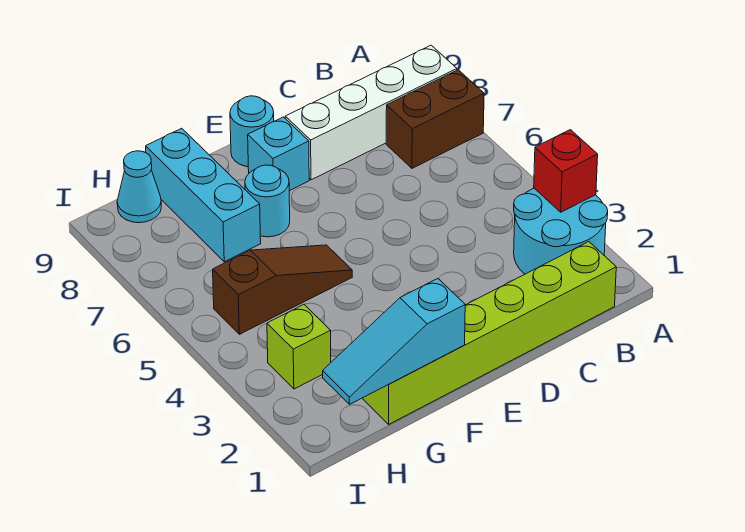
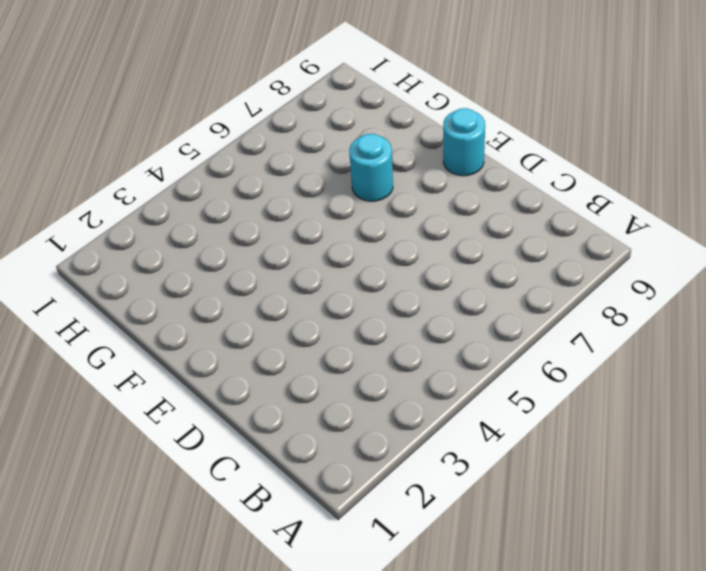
none -> cyan 2x2 round brick [514,188,608,274]
none -> brown 1x2 brick [386,70,484,168]
none -> white 1x4 brick [285,45,457,180]

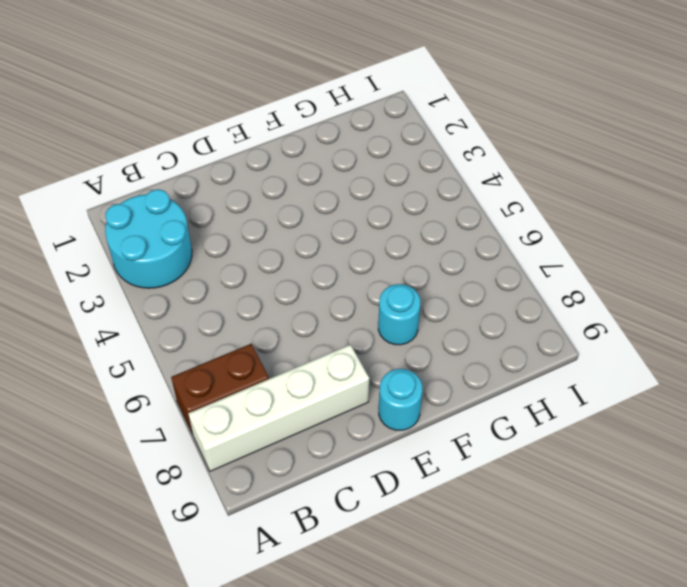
none -> lime 1x6 brick [362,242,616,424]
none -> cyan 1x1 brick [248,117,309,191]
none -> brown 1x3 slope [213,245,352,334]

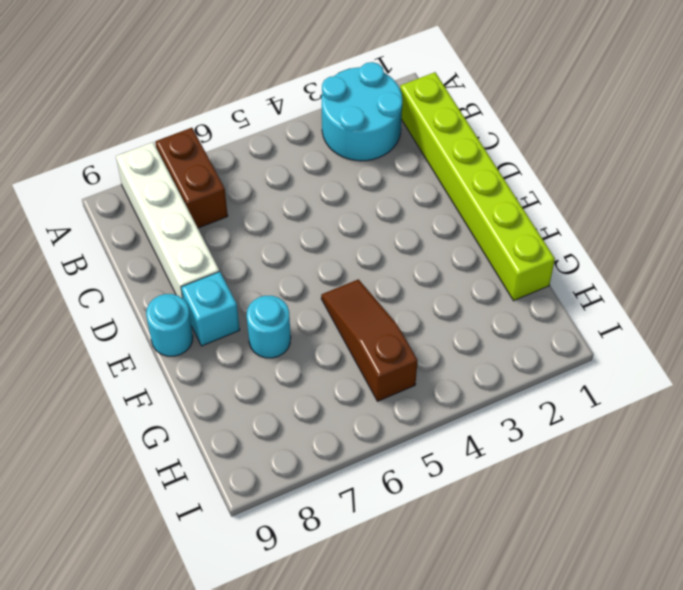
none -> cyan 1x3 brick [146,128,261,262]
none -> lime 1x1 brick [267,305,331,389]
none -> cyan 1x1 cone [117,151,161,223]

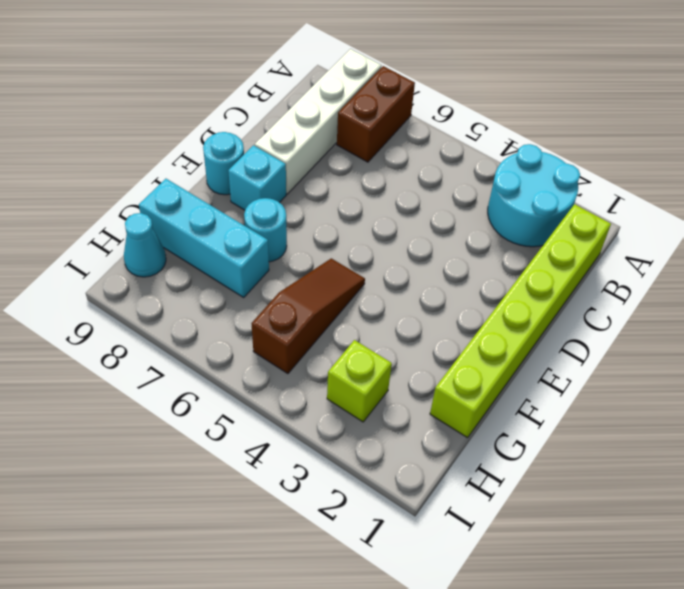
none -> red 1x1 brick [534,130,598,212]
none -> cyan 1x3 slope [323,279,465,404]

